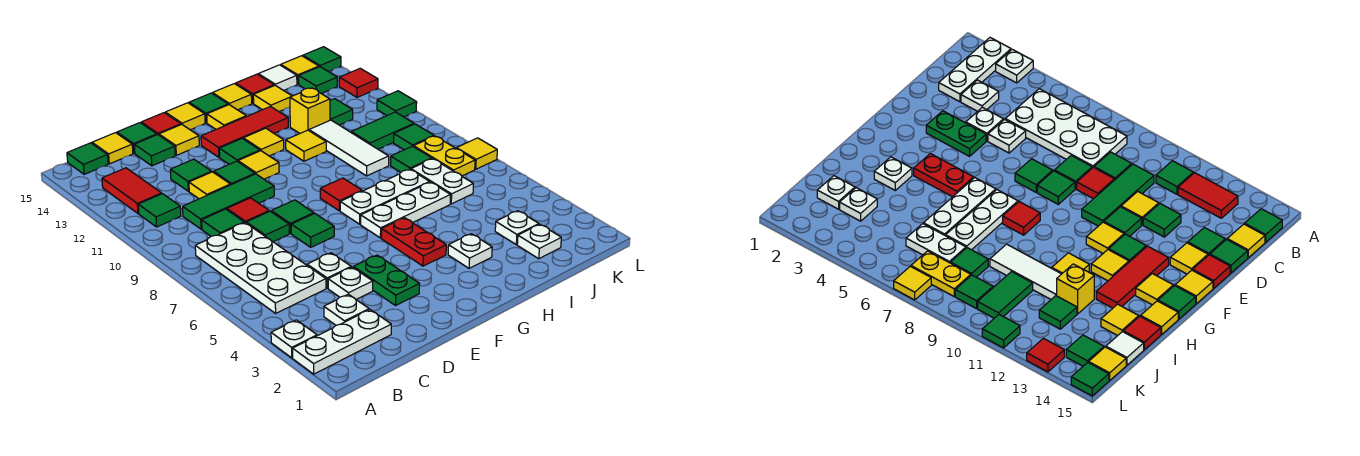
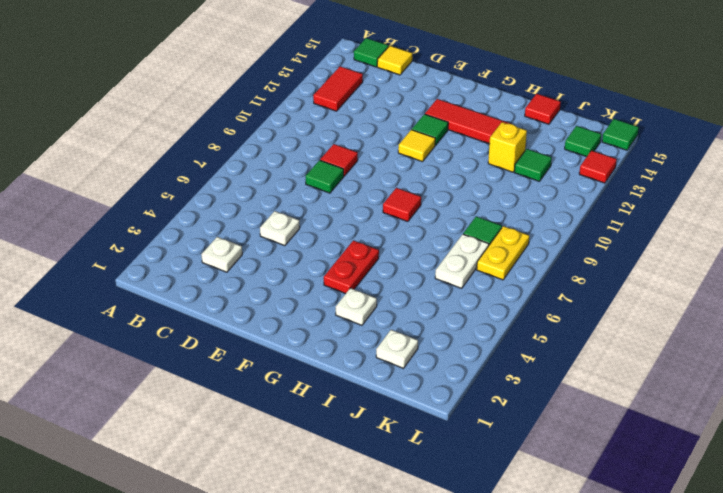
none -> white 1x3 plate [293,310,391,374]
none -> white 1x1 plate [271,320,317,358]
none -> white 2x4 plate [195,223,326,313]
none -> green 1x1 tile [138,194,181,227]

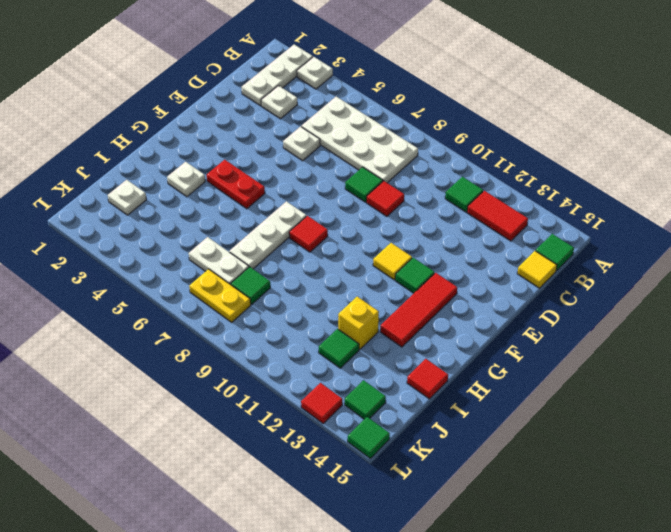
none -> green 1x1 tile [202,209,244,236]
none -> green 1x3 tile [183,174,274,229]
none -> white 1x1 plate [328,267,373,299]
none -> yellow 1x1 tile [189,172,230,199]

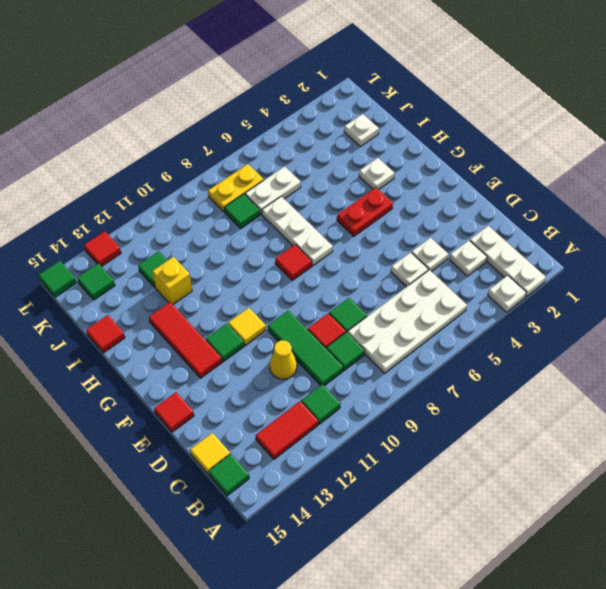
yellow 1x1 cone [270,340,297,379] -> yellow 1x1 tile [189,172,230,199]
none -> green 1x1 tile [170,159,212,191]
none -> green 1x1 tile [134,135,175,166]
none -> green 1x1 tile [117,123,157,153]
none -> green 1x2 plate [353,255,420,305]

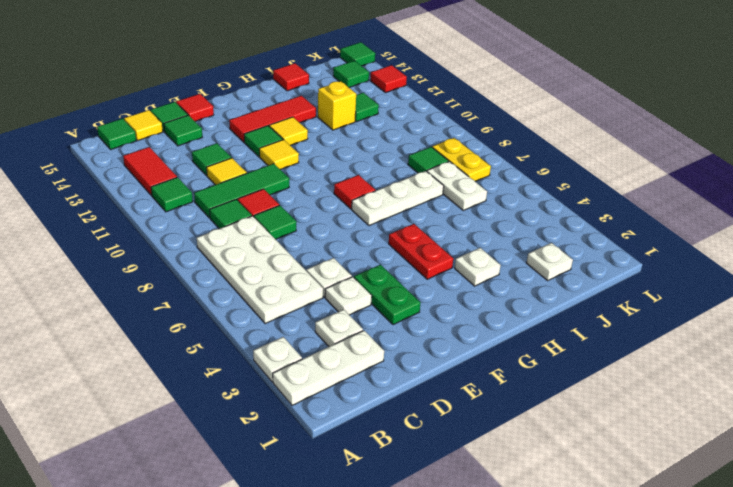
none -> green 1x1 tile [291,213,334,247]
none -> green 1x1 tile [271,200,314,234]
none -> green 1x1 tile [214,161,255,185]
none -> yellow 1x1 tile [159,124,199,155]

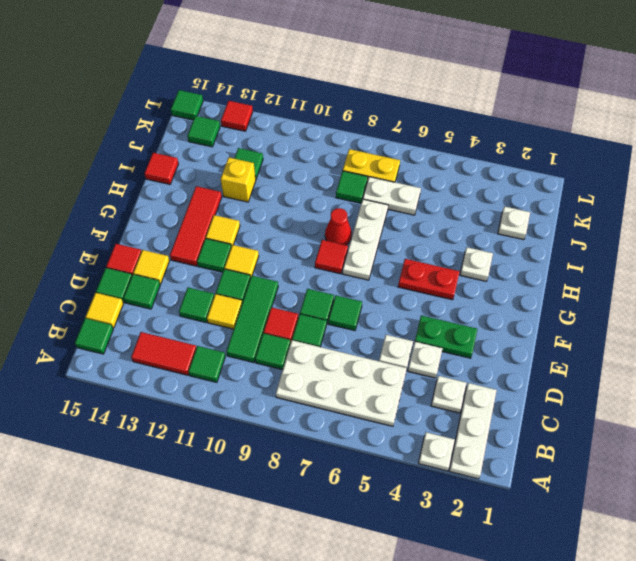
red 1x1 cone [325,208,352,245] -> none
none -> yellow 1x1 tile [165,103,205,130]
none -> white 1x3 plate [361,182,450,238]
none -> yellow 1x1 tile [207,105,246,129]
none -> green 1x1 tile [189,93,228,123]

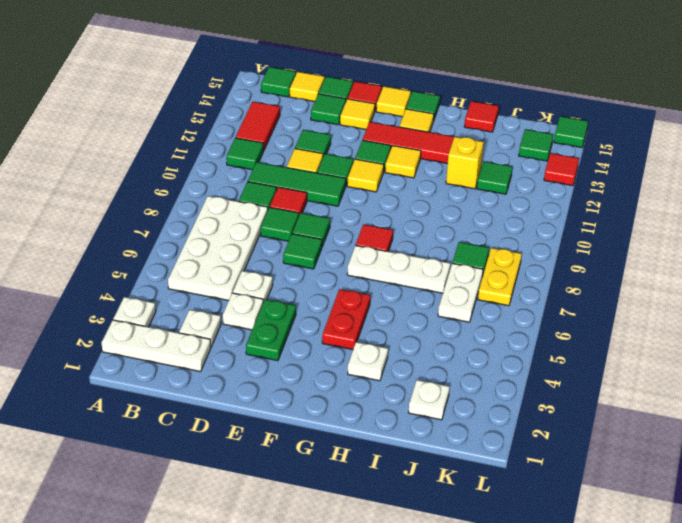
none -> white 1x3 plate [361,182,450,238]
none -> yellow 1x1 tile [286,130,326,161]
none -> yellow 1x1 tile [212,84,252,110]
none -> white 1x3 tile [309,120,389,176]

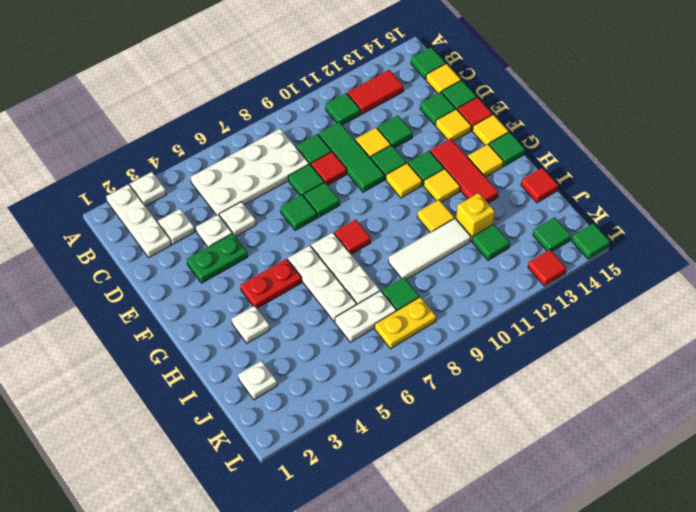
none -> yellow 1x1 tile [212,84,252,110]
none -> yellow 1x1 tile [253,85,292,112]
none -> white 1x1 plate [495,211,539,245]
none -> green 1x2 tile [351,112,414,149]

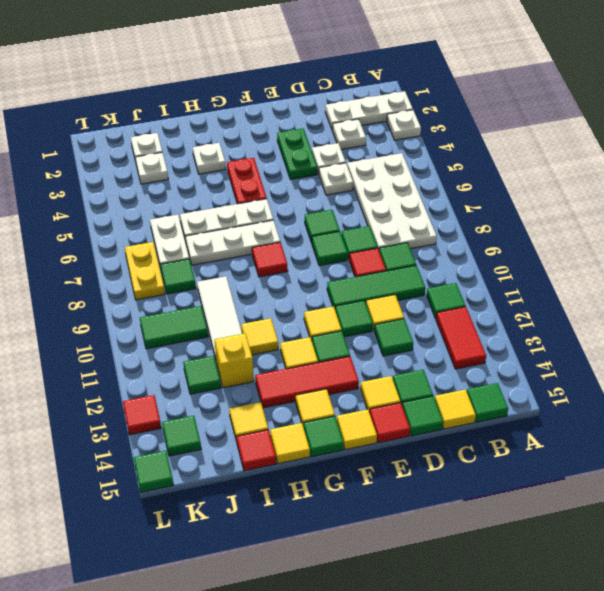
none -> white 1x1 tile [258,65,297,91]
none -> green 1x1 tile [394,124,434,150]
none -> yellow 1x1 tile [281,56,319,84]
none -> yellow 1x1 tile [456,138,497,169]

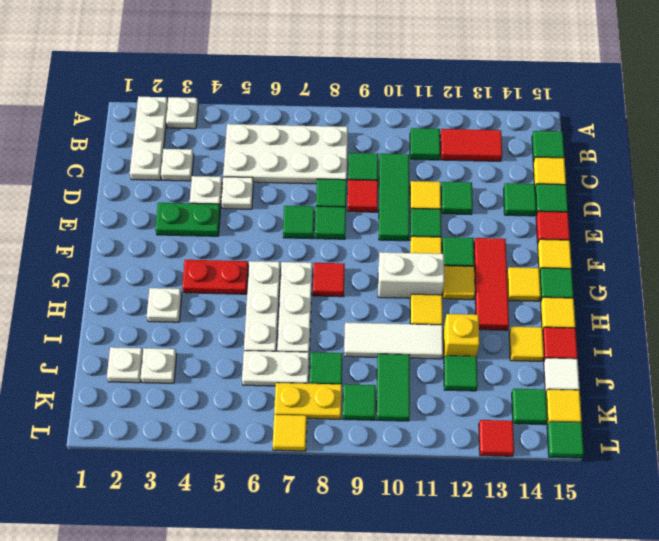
white 1x2 brick [378,252,444,298] -> none
none -> yellow 1x1 tile [159,124,199,155]
none -> green 1x1 tile [377,91,417,117]

